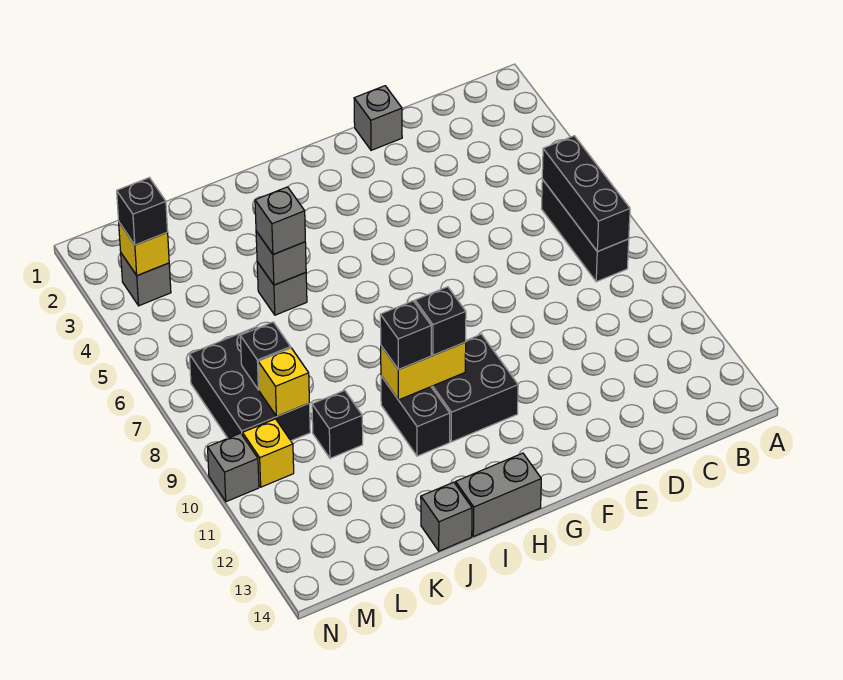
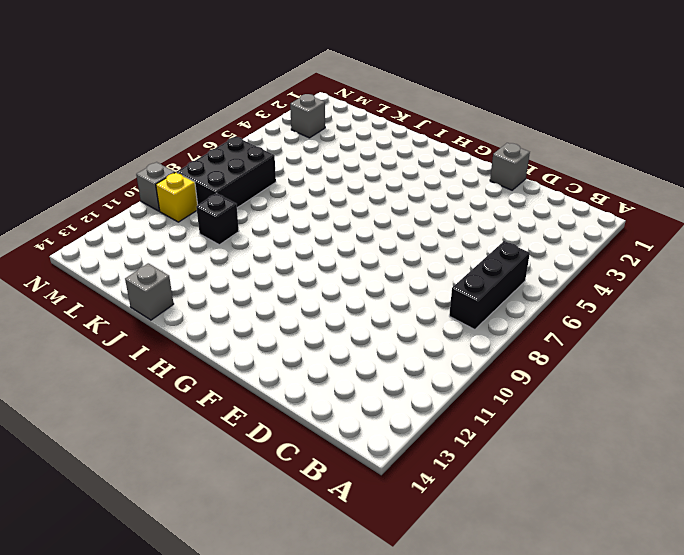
none -> black 2x2 brick [431,334,518,442]
none -> grey 1x2 brick [456,453,541,536]
none -> black 1x2 brick [381,376,450,456]

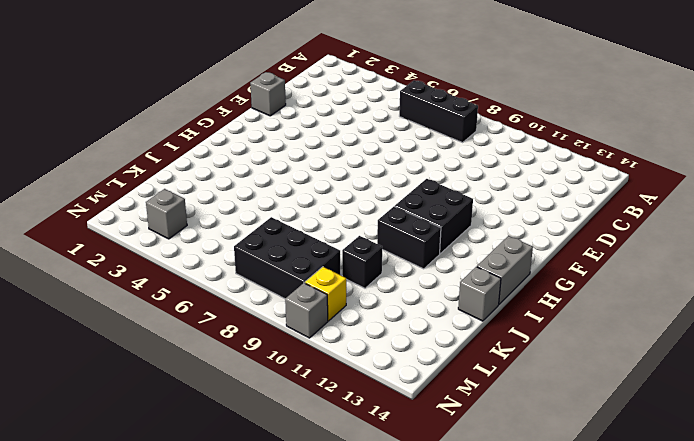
none -> grey 1x1 brick [257,262,307,315]
none -> black 1x3 brick [542,136,630,252]
none -> yellow 1x2 brick [381,342,466,400]

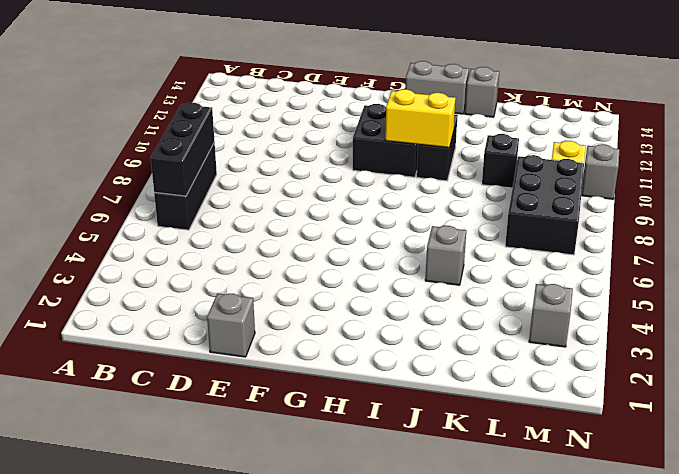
none -> grey 1x1 brick [256,231,306,285]
none -> black 1x1 brick [240,322,291,390]
none -> yellow 1x1 brick [258,348,309,416]

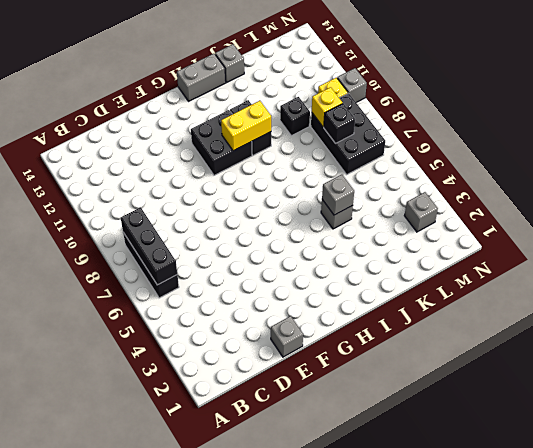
none -> yellow 1x1 brick [119,223,169,276]
none -> black 1x1 brick [415,287,466,355]
none -> black 1x1 brick [380,301,431,370]

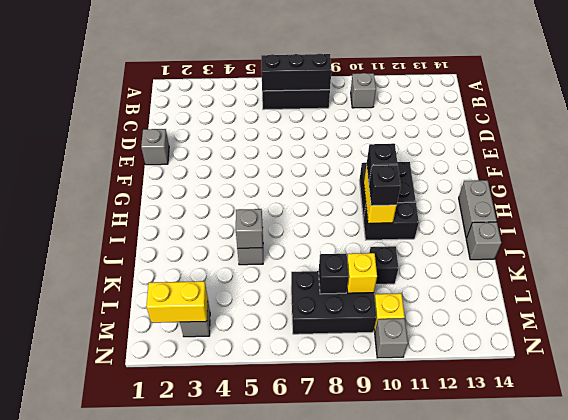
grey 1x1 brick [351,73,376,108] -> grey 1x1 brick moved to [255,187,305,254]
yellow 1x2 brick [146,281,208,323] -> yellow 1x1 brick [119,223,169,276]
none -> black 1x1 brick [117,178,168,245]

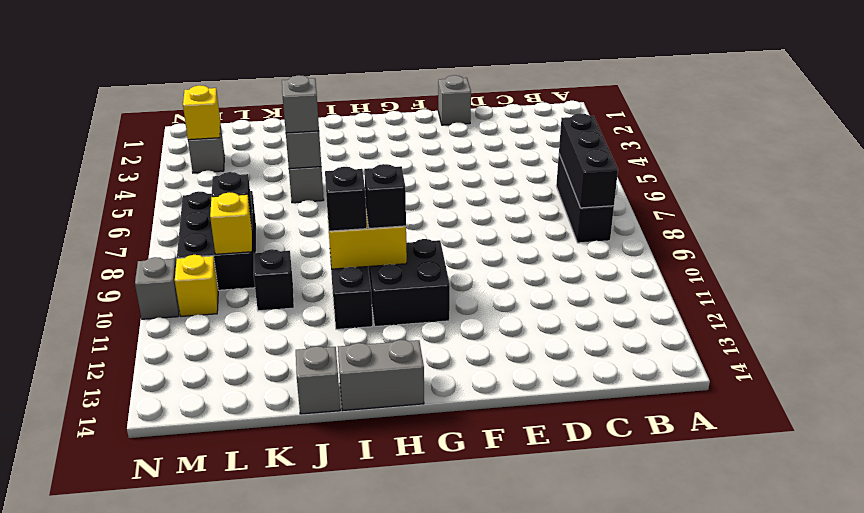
none -> black 1x1 brick [117,178,168,245]

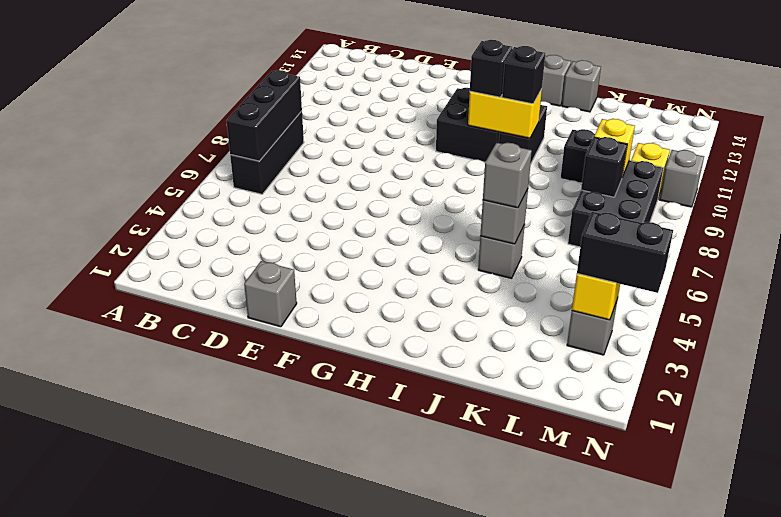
black 1x2 brick [577,212,673,293] -> black 1x1 brick [117,178,168,245]

